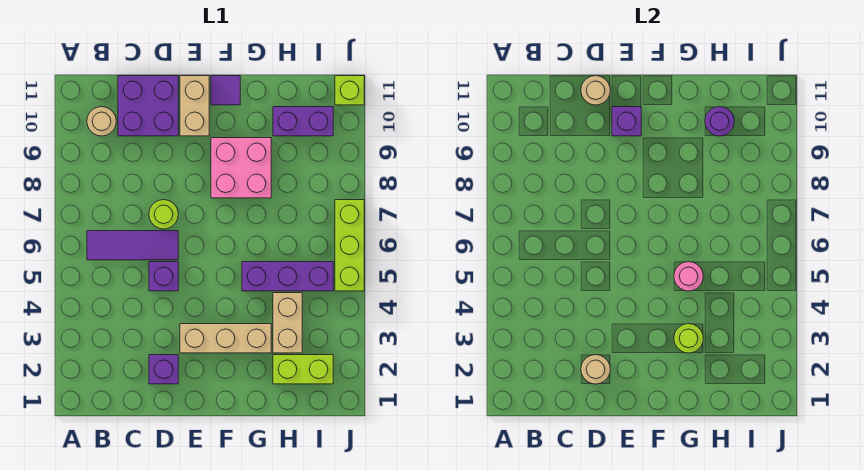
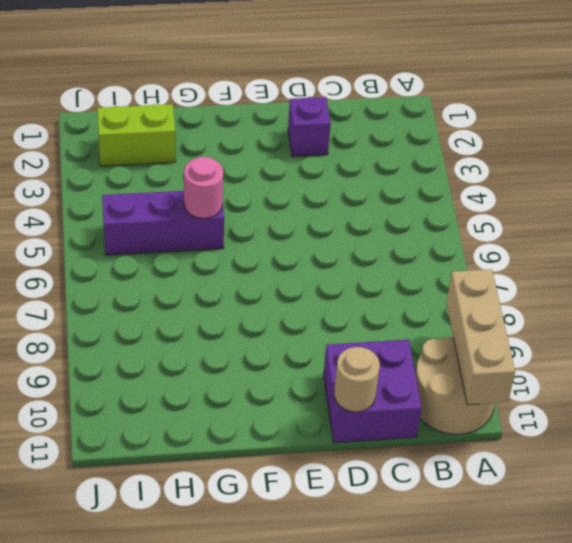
tan 1x3 brick [447,269,515,405] -> tan 1x3 brick turned to [180,324,271,353]
tan 2x2 round brick [416,337,495,434] -> tan 1x1 round brick [87,107,116,136]
none -> purple 1x3 tile [87,231,178,260]
none -> purple 1x1 brick [149,262,178,291]
none -> lime 1x1 round brick [149,200,178,229]

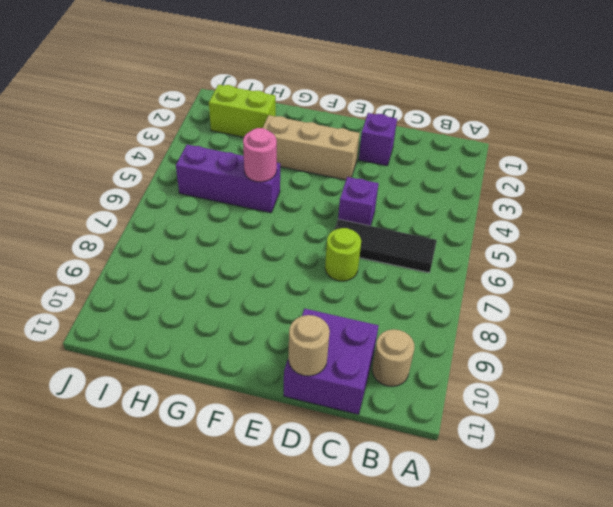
black 1x3 tile [334,219,437,273] -> purple 1x3 tile [87,231,178,260]
none -> tan 1x2 brick [180,76,209,136]
none -> pink 2x2 brick [211,138,271,198]
none -> purple 1x1 tile [211,76,240,105]

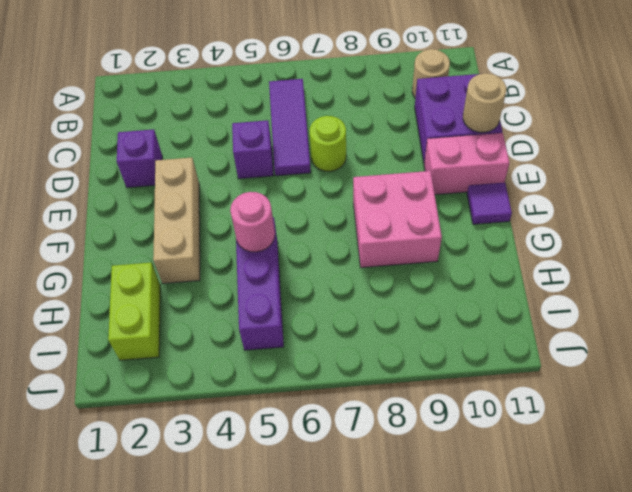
pink 1x2 brick [424,133,509,195] -> tan 1x2 brick [180,76,209,136]
none -> tan 1x2 brick [273,293,302,353]
none -> purple 1x2 brick [273,107,333,136]
none -> lime 1x3 brick [335,200,364,291]

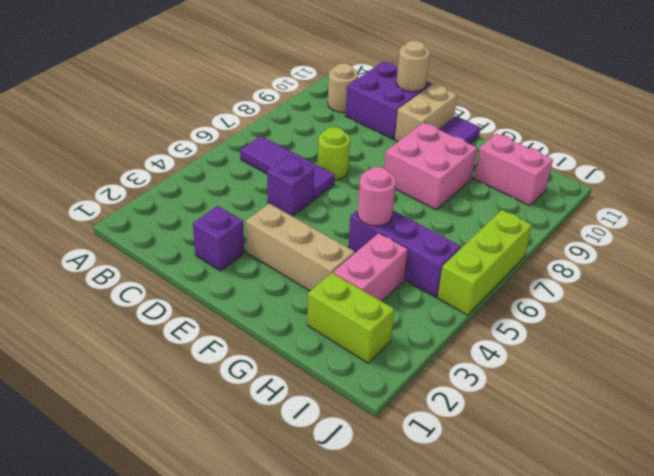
pink 1x2 brick [333,233,408,301] -> tan 1x2 brick [273,293,302,353]
pink 1x2 brick [474,134,553,206] -> purple 1x2 brick [273,107,333,136]
none -> lime 1x1 brick [335,76,364,105]
none -> tan 1x1 round brick [581,355,610,384]
none -> purple 1x1 brick [612,107,641,136]

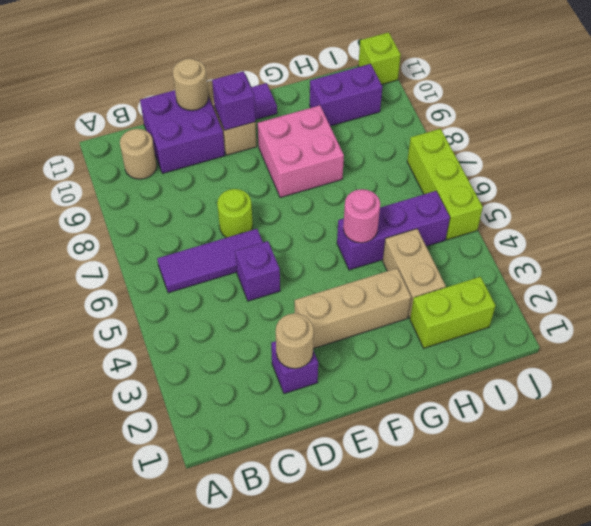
none -> lime 1x1 round brick [674,324,703,353]
none -> purple 1x1 round brick [705,107,734,136]

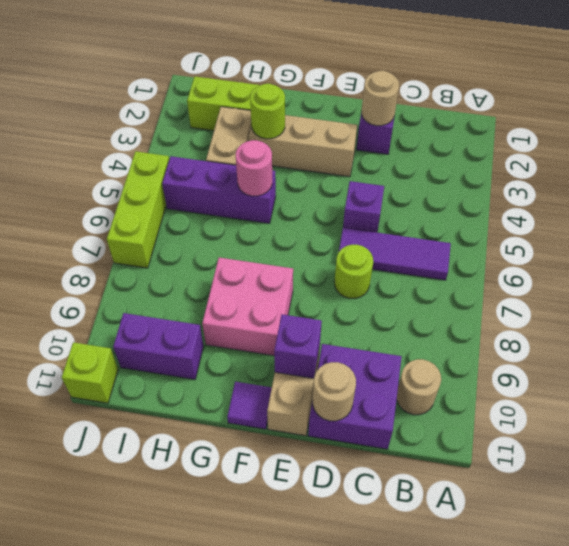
none -> purple 1x1 round brick [705,107,734,136]

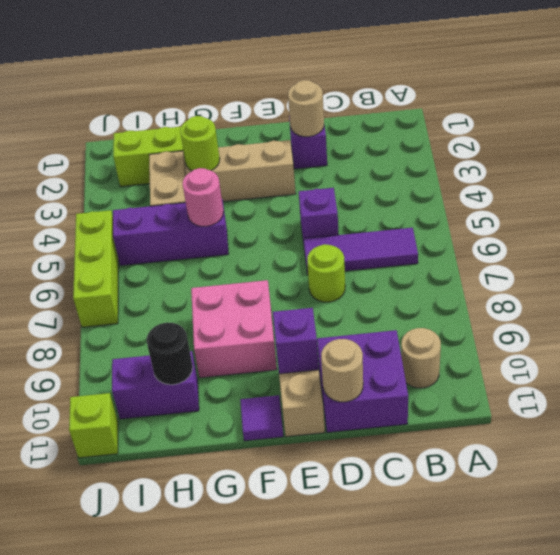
black 1x1 round brick [146,323,193,385] -> purple 1x1 round brick [705,107,734,136]

